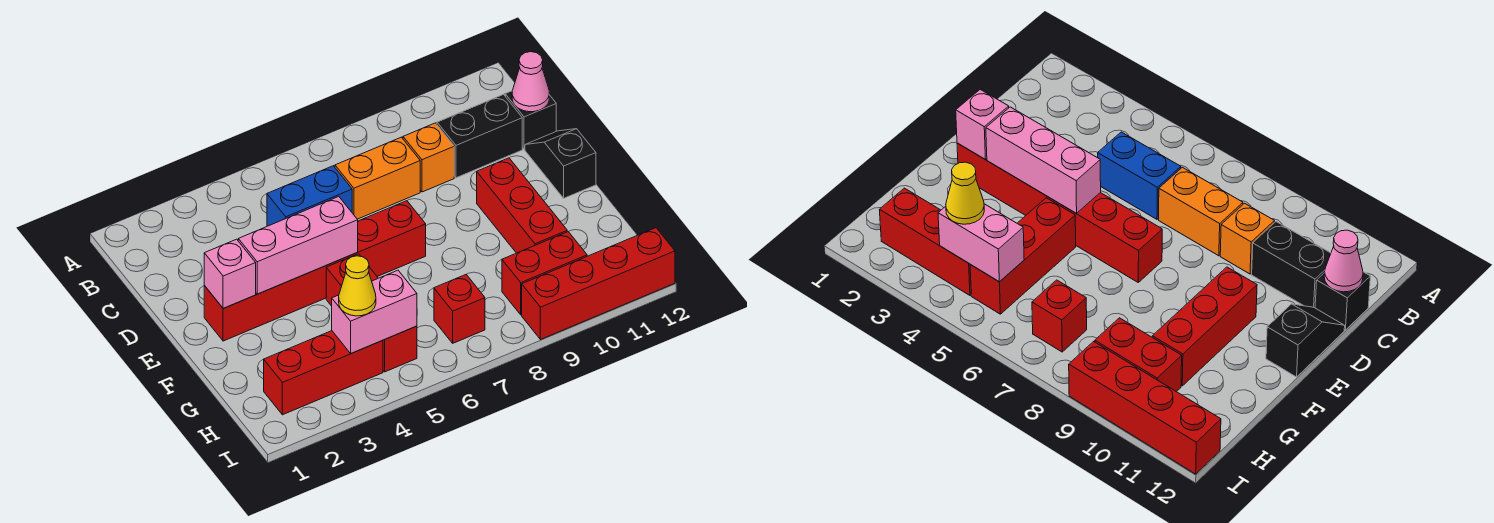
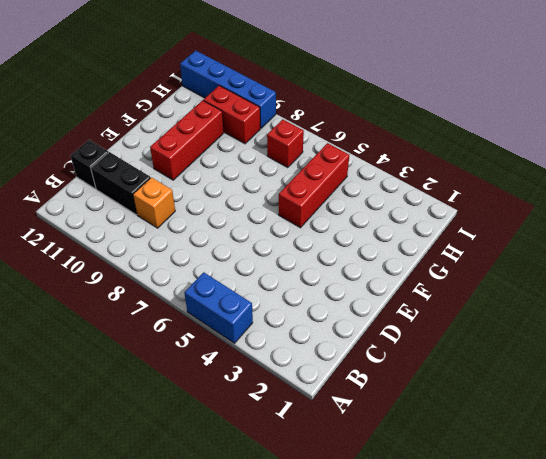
blue 1x2 brick [184,272,253,343] -> blue 1x2 brick moved to [267,166,352,226]
blue 1x4 brick [180,51,276,128] -> red 1x4 brick [522,228,675,340]
none -> orange 1x2 brick [335,137,420,219]
none -> black 1x2 slope [525,129,596,198]
none -> red 1x6 brick [204,201,426,341]

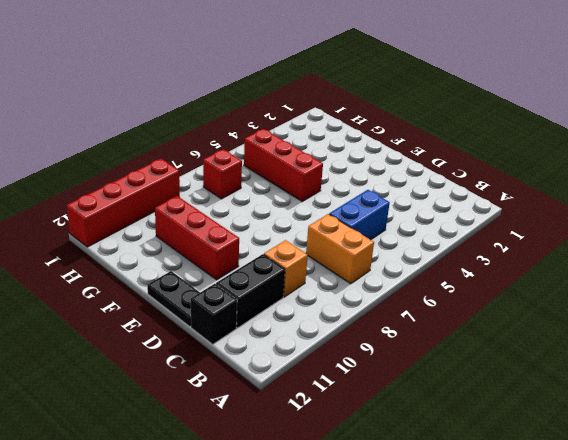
orange 1x2 brick [306,214,374,284] -> orange 1x2 brick turned to [335,137,420,219]
black 1x2 plate [147,271,200,327] -> black 1x2 slope [525,129,596,198]
none -> red 1x6 brick [204,201,426,341]
none -> red 1x3 brick [264,331,383,415]
none -> red 1x2 brick [502,232,587,315]

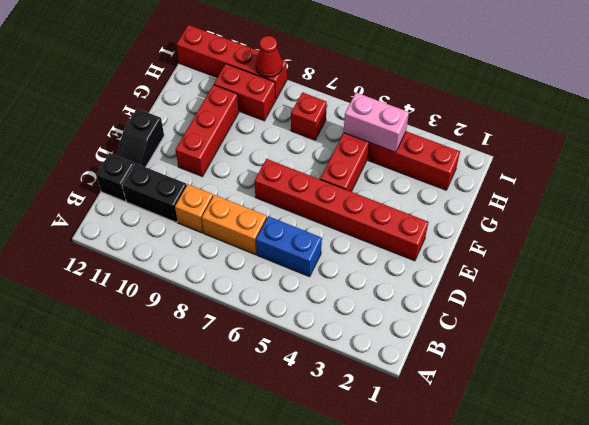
red 1x1 cone [256,36,282,77] -> none
none -> pink 1x1 cone [512,52,549,112]
none -> pink 1x1 brick [204,239,256,309]
none -> pink 1x3 brick [238,197,358,294]

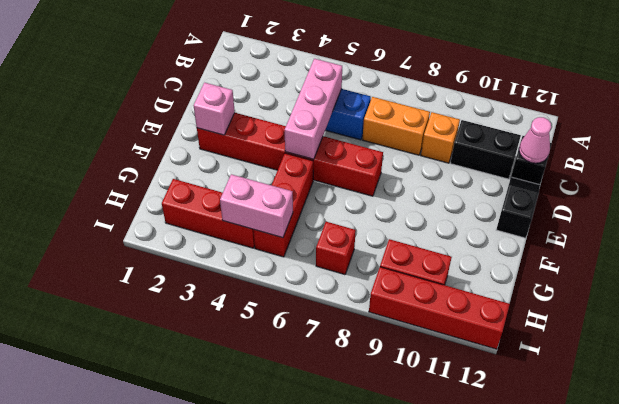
pink 1x3 brick [285,59,342,159] -> pink 1x3 brick turned to [238,197,358,294]
none -> red 1x3 brick [477,158,567,253]
none -> yellow 1x1 cone [339,256,376,316]

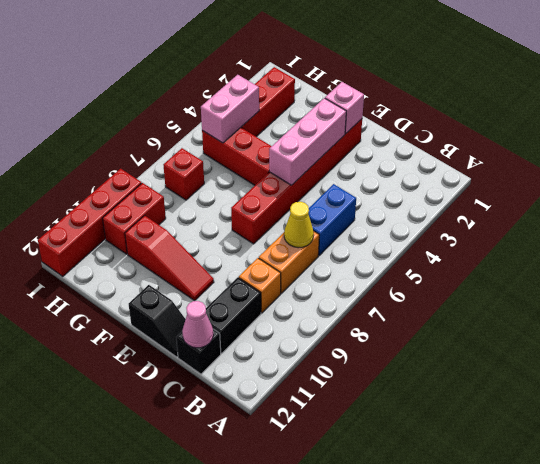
yellow 1x1 cone [284,202,314,248] -> yellow 1x1 cone moved to [339,256,376,316]
red 1x3 slope [125,216,214,300] -> red 1x3 brick [477,158,567,253]

